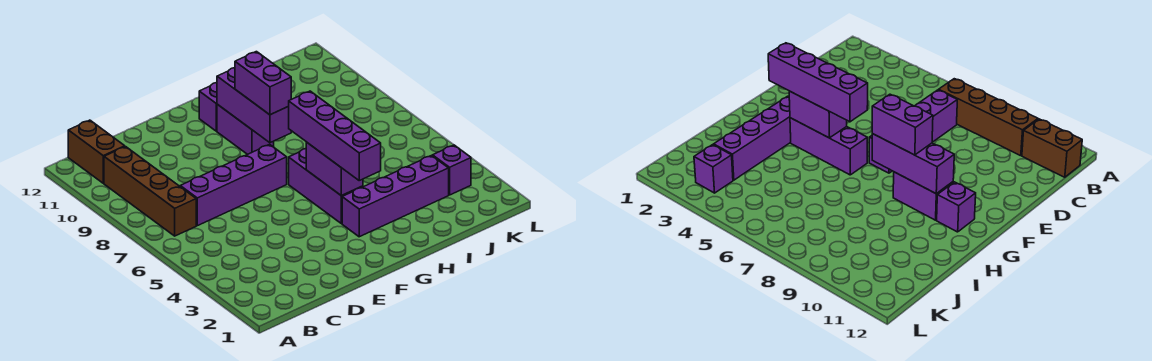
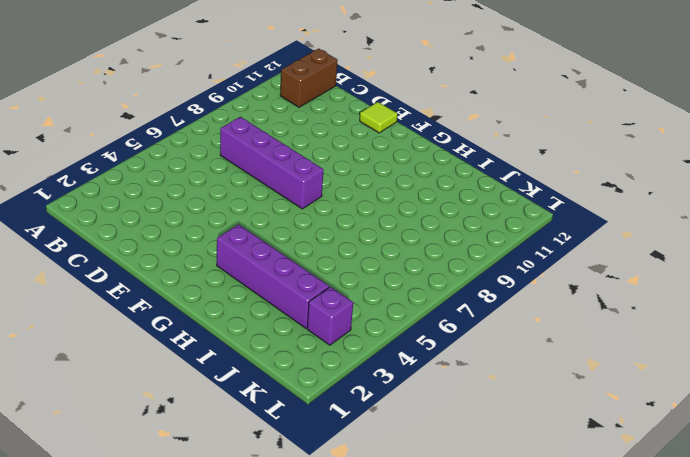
lime 1x1 tile [360,102,398,133] -> none
none -> brown 1x4 brick [104,147,196,236]
none -> purple 1x3 brick [289,149,363,224]
none -> purple 1x2 brick [217,104,274,154]

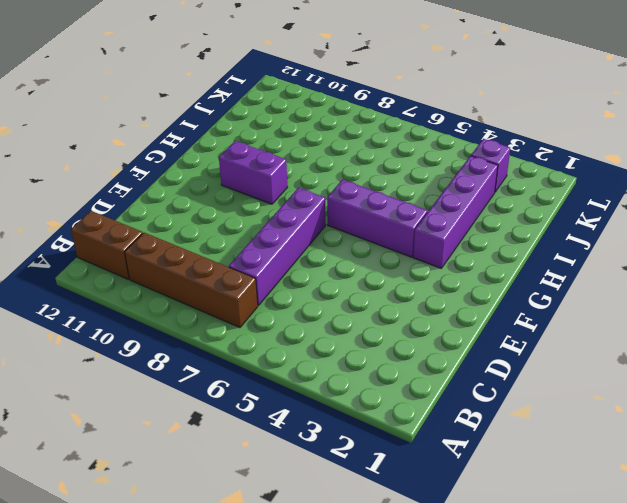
none -> purple 1x1 brick [199,83,217,131]
none -> purple 1x2 brick [306,142,363,196]
none -> purple 1x3 brick [217,68,291,143]

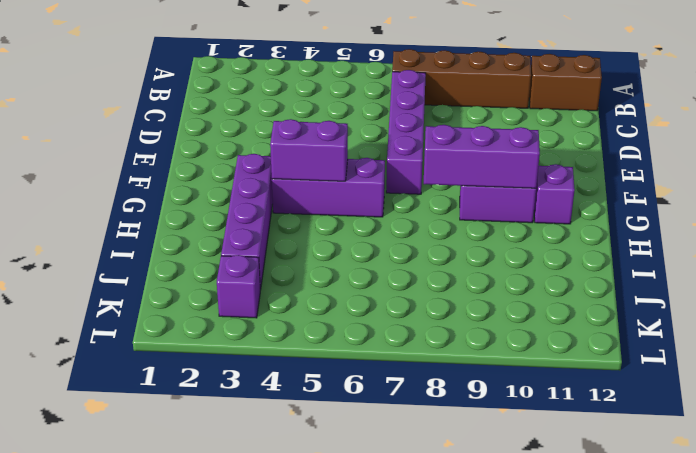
none -> purple 1x4 brick [288,91,381,180]
none -> purple 1x2 brick [235,52,291,115]

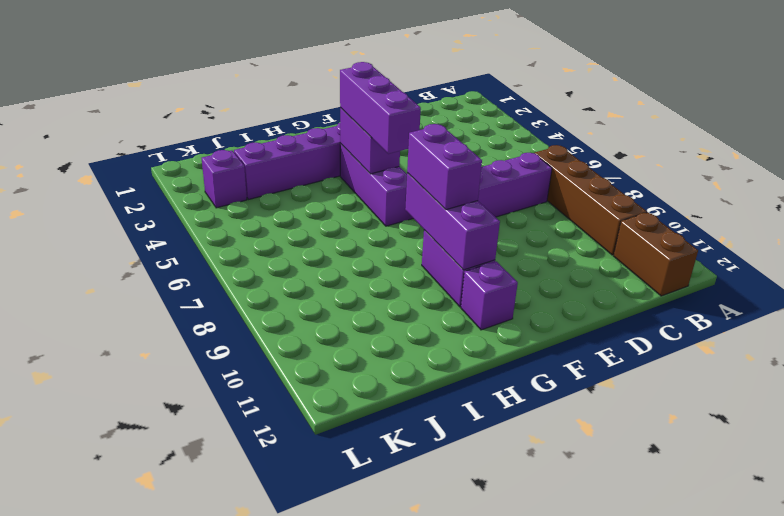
purple 1x3 brick [340,62,421,154] -> purple 1x4 brick [288,91,381,180]

